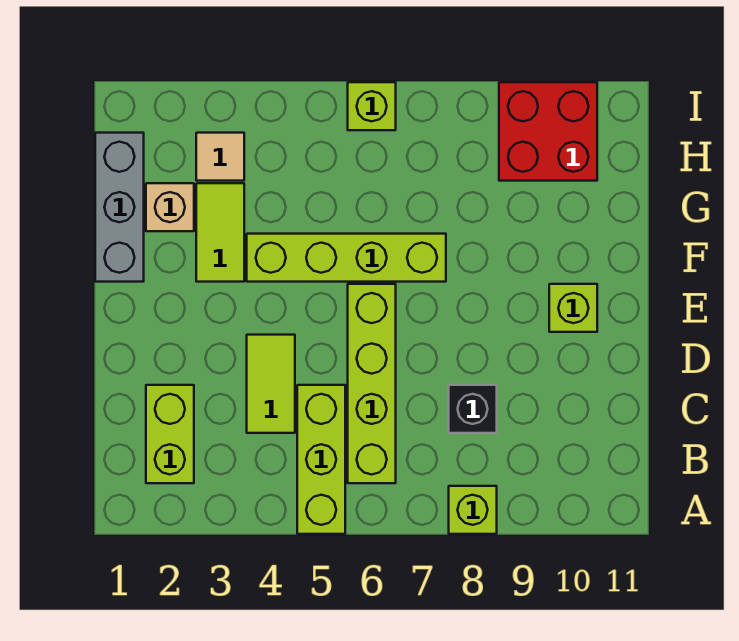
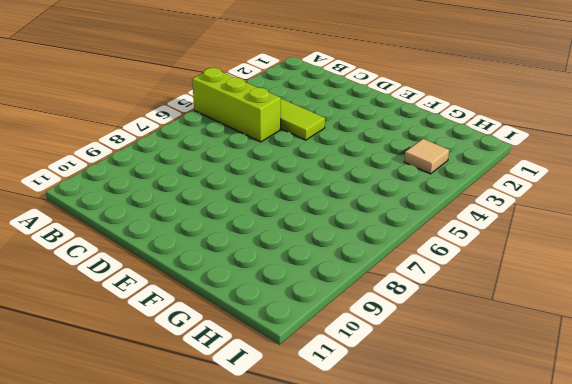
none -> lime 1x1 brick [449,486,497,534]
none -> lime 1x2 brick [146,385,194,483]
none -> lime 1x4 brick [348,284,396,483]

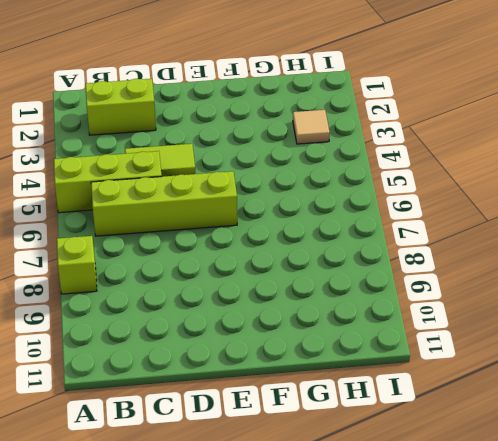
none -> black 1x1 brick [449,385,497,433]
none -> lime 1x1 brick [549,284,597,332]
none -> grey 1x3 brick [95,133,144,282]

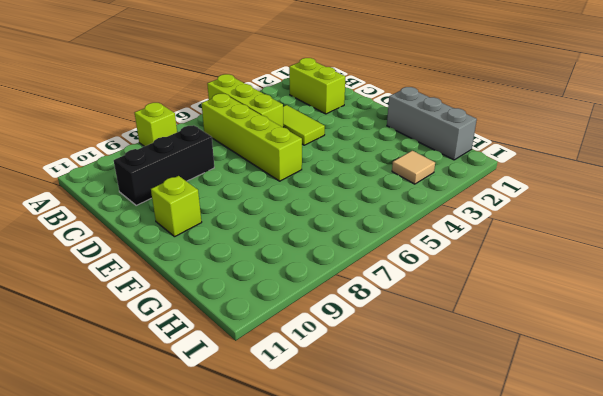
black 1x3 brick [114,125,214,205] -> black 1x1 brick [449,385,497,433]
none -> lime 1x2 tile [196,183,244,282]
none -> lime 1x4 brick [247,234,446,282]
none -> tan 1x1 brick [146,183,194,231]

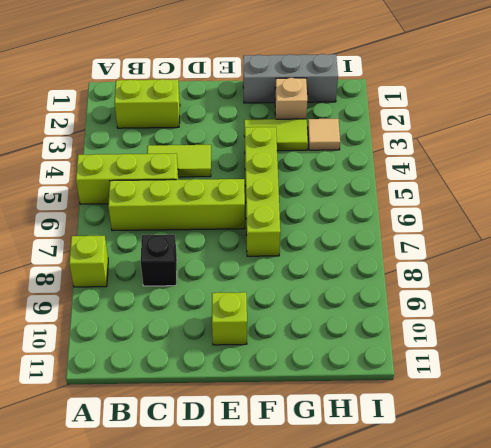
none -> red 2x2 brick [499,82,597,181]
none -> lime 1x1 brick [348,82,396,130]

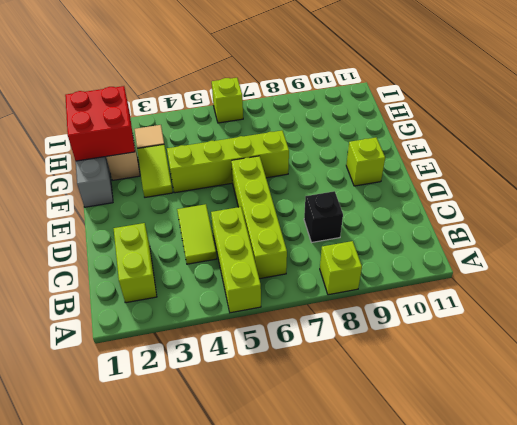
red 2x2 brick [65,86,135,161] -> red 2x2 brick moved to [499,82,597,181]

